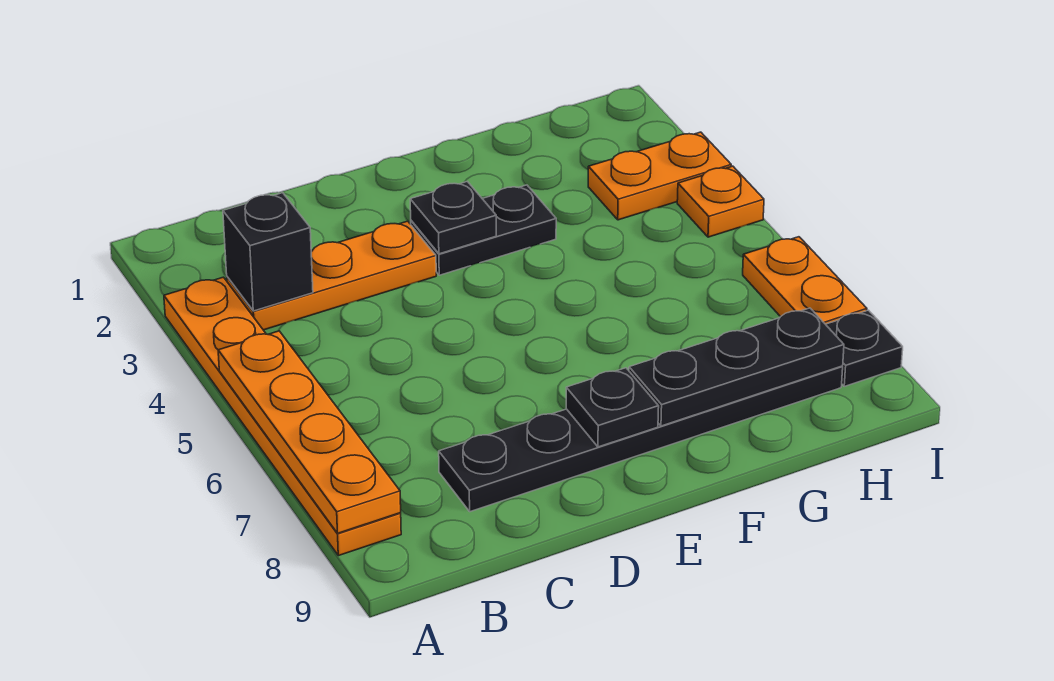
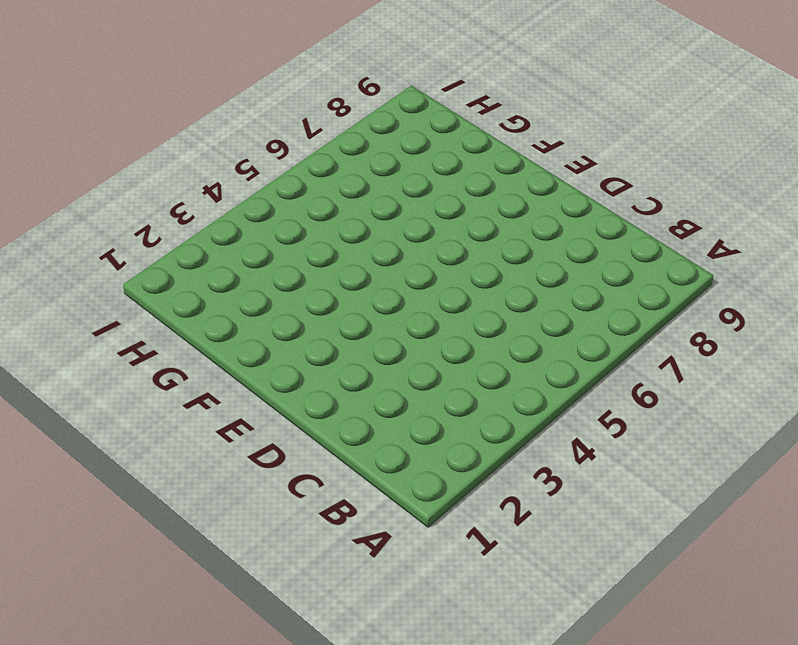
none -> orange 1x6 plate [164,277,401,556]
none -> orange 1x3 plate [227,221,436,330]
none -> black 1x6 plate [439,366,843,512]

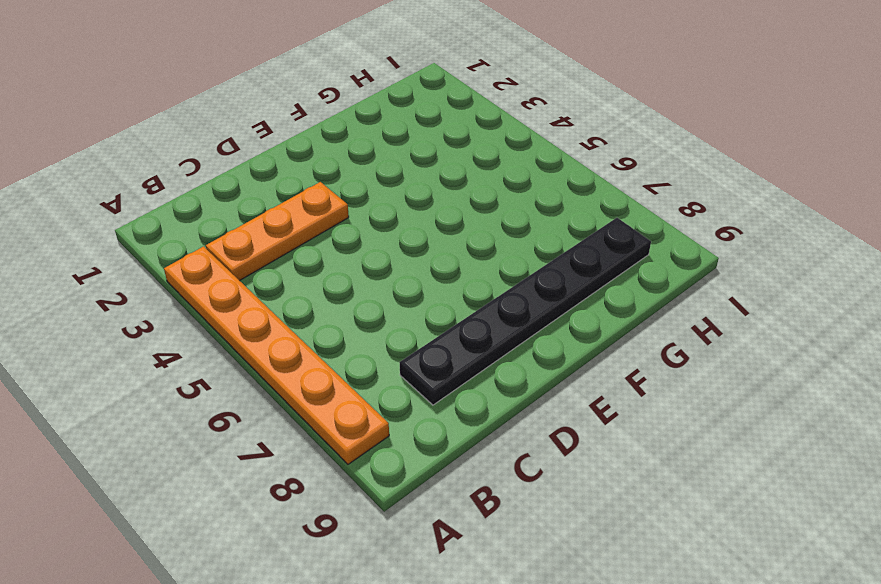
none -> black 1x2 plate [411,185,556,275]
none -> orange 1x2 plate [588,132,731,220]
none -> orange 1x1 plate [677,166,764,237]

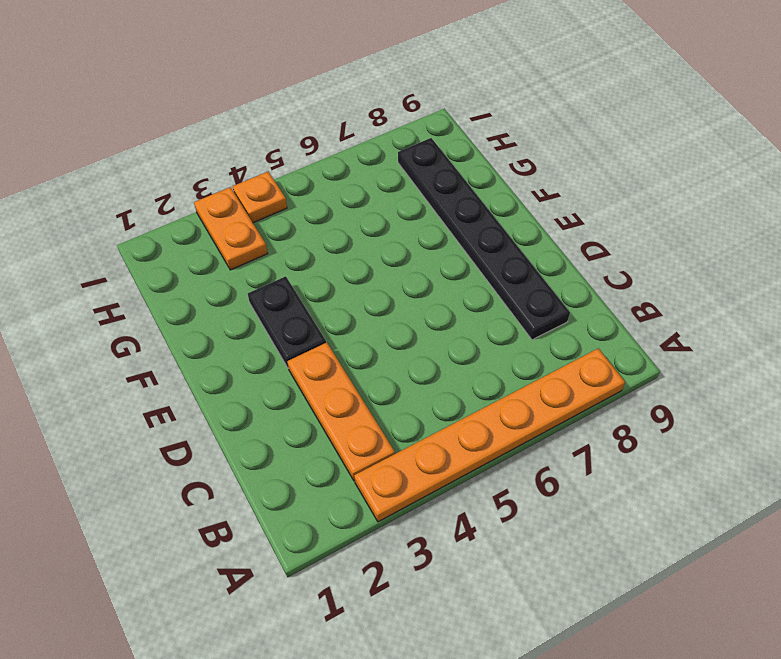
none -> orange 1x2 plate [743,237,867,324]
none -> black 1x1 plate [826,310,903,386]
none -> orange 1x4 plate [218,331,401,533]

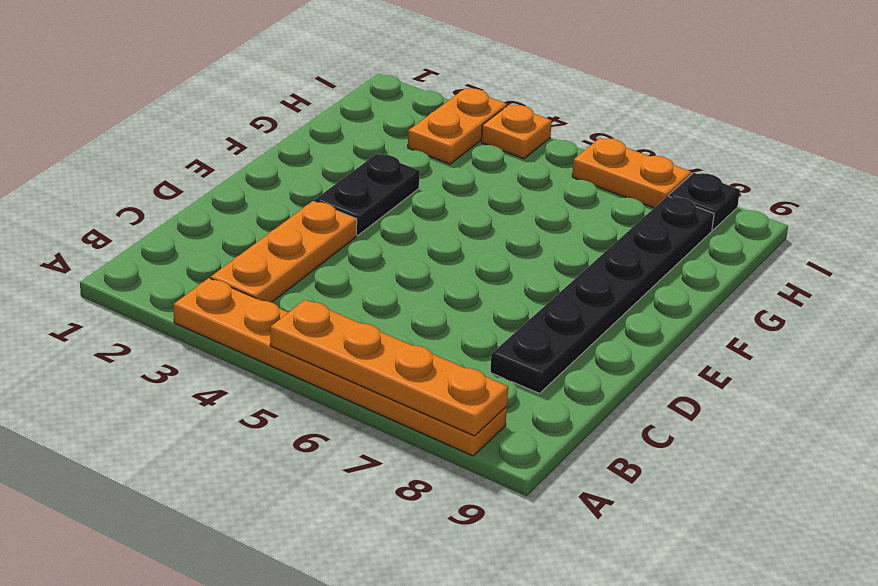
none -> black 1x1 brick [223,193,313,311]
none -> black 1x1 plate [410,182,496,254]
none -> black 1x1 plate [566,368,659,447]

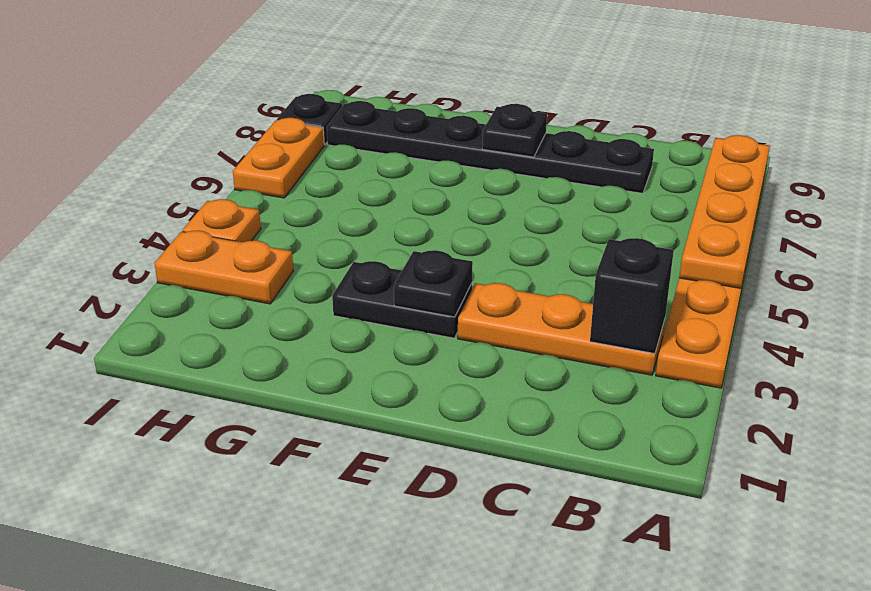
none -> black 1x3 plate [629,308,844,426]

